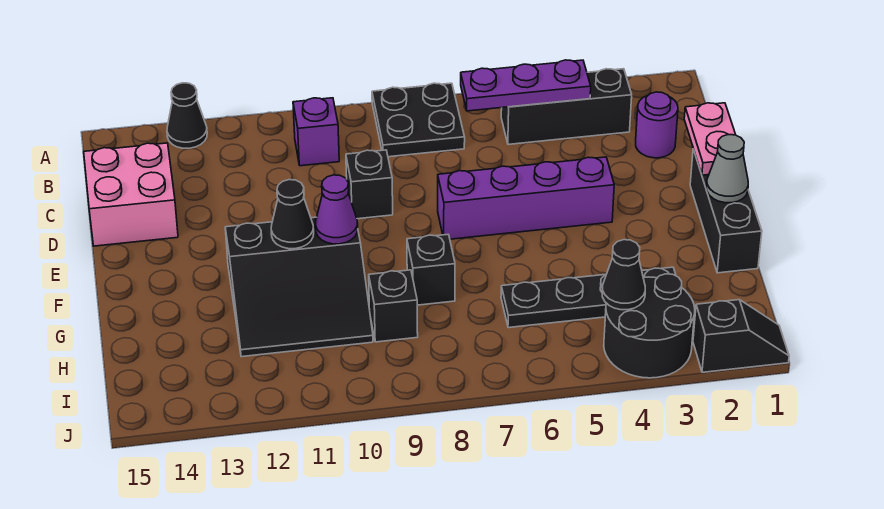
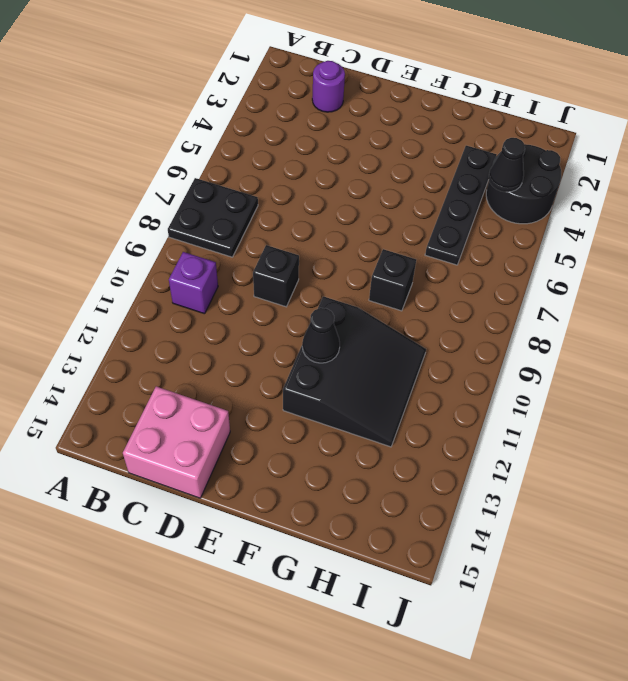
none -> black 1x1 cone [167,83,207,148]
none -> black 1x3 brick [501,69,632,144]
none -> black 1x3 brick [690,149,762,273]

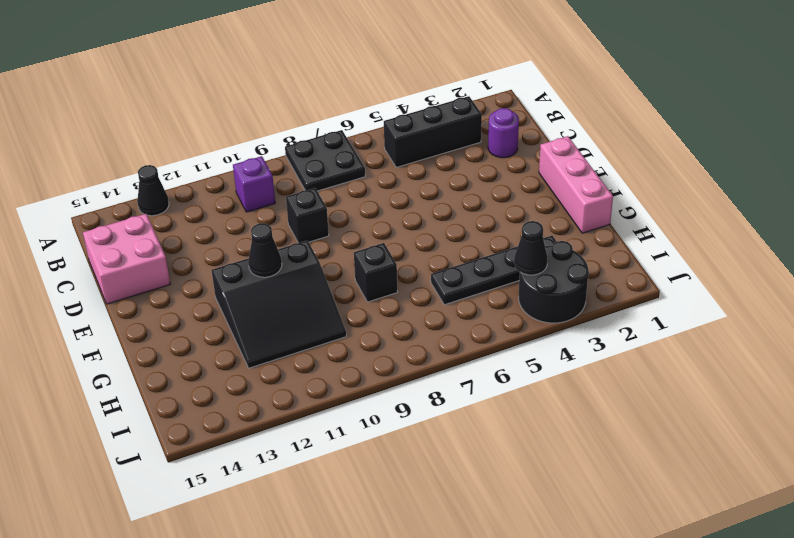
pink 1x3 brick [539,136,613,233] -> black 1x3 brick [690,149,762,273]
none -> purple 1x4 brick [438,157,614,239]
none -> black 1x1 brick [369,270,418,342]
none -> black 1x2 slope [693,300,789,372]

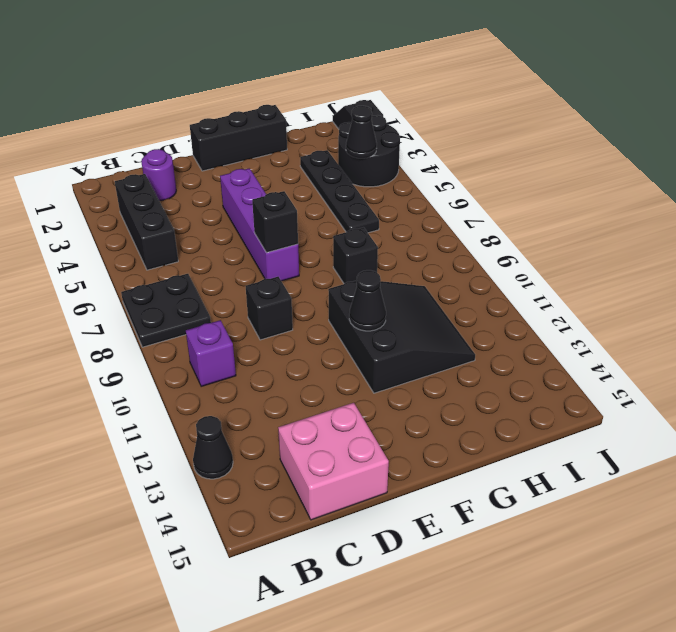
black 1x1 brick [252,191,298,253] -> black 1x1 brick moved to [369,270,418,342]
none -> purple 1x3 plate [461,60,591,111]
none -> pink 1x2 plate [684,103,736,175]
none -> grey 1x1 cone [706,135,748,203]

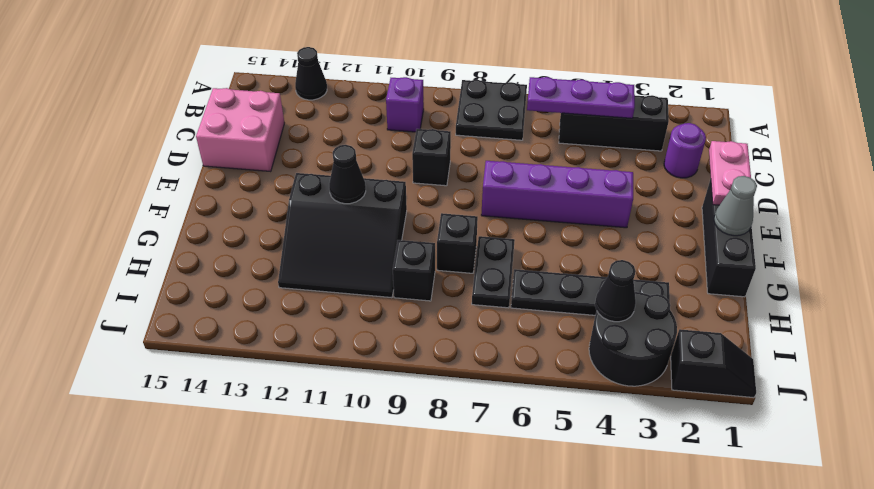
black 1x2 plate [472,236,515,308] -> none
none -> purple 1x1 cone [315,175,358,244]

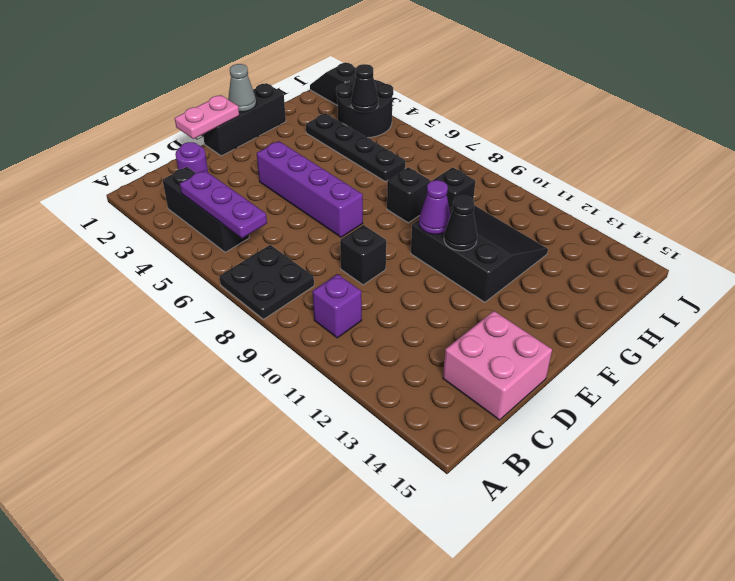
none -> black 1x1 cone [167,83,207,148]

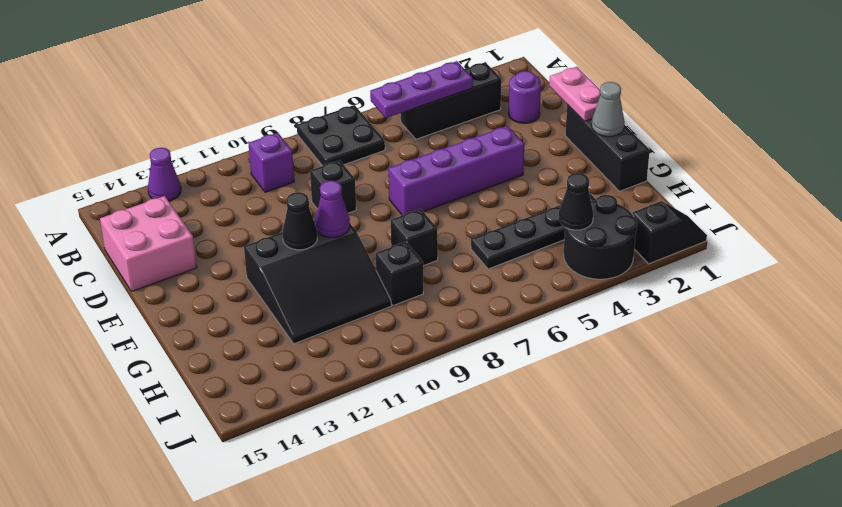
purple 1x1 cone [148,148,181,201] -> black 1x1 cone [167,83,207,148]

